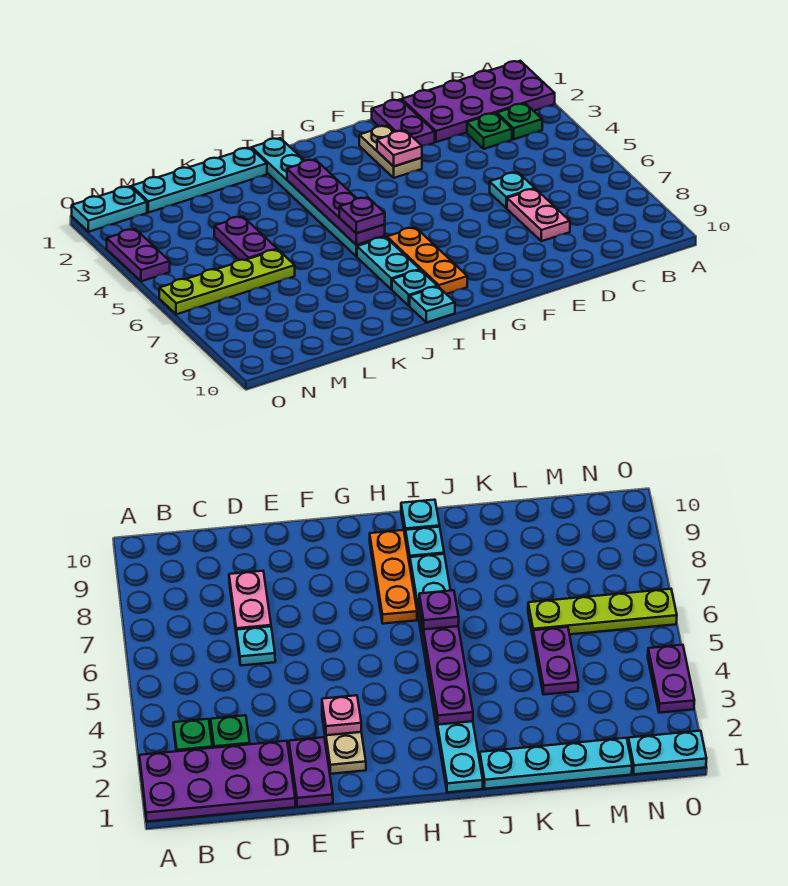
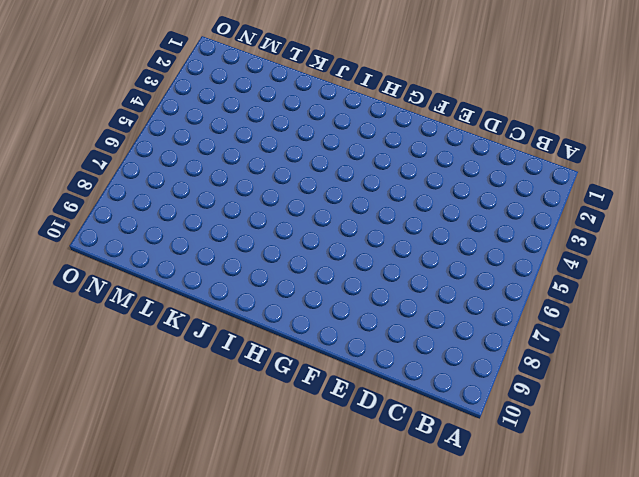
none -> purple 2x4 plate [402,61,555,142]
none -> green 1x1 plate [497,103,542,139]
none -> green 1x1 plate [467,113,512,149]

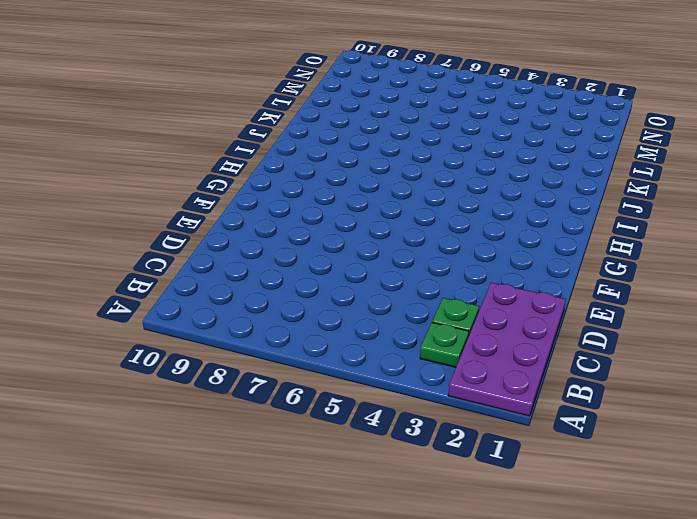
none -> cyan 1x1 plate [490,172,535,208]
none -> pink 1x2 plate [507,189,570,241]
none -> purple 1x2 plate [372,99,435,146]

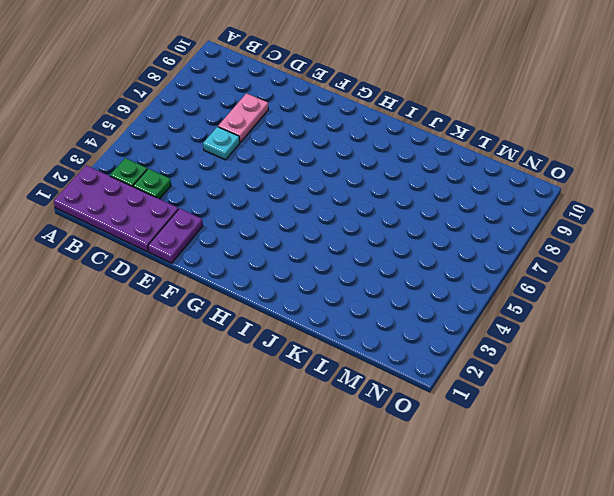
none -> tan 1x2 plate [359,126,422,178]
none -> orange 1x3 plate [387,227,467,294]
none -> cyan 1x6 plate [252,138,385,256]

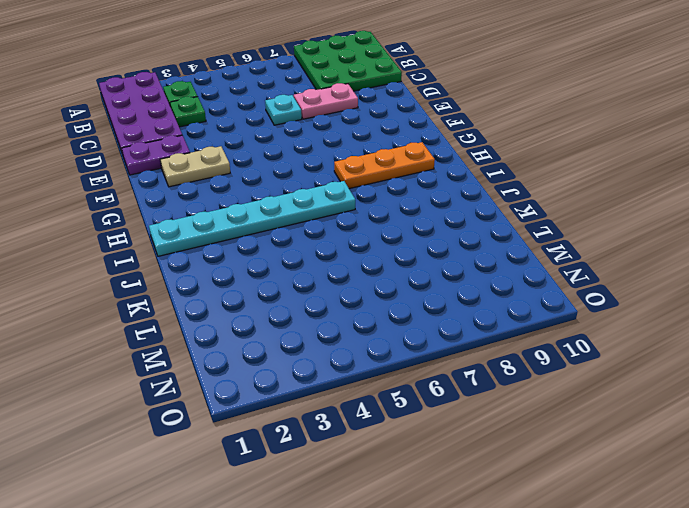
green 3x3 plate [294,31,402,91] -> none
none -> cyan 1x2 plate [357,237,420,289]
none -> cyan 1x1 plate [392,270,437,306]
none -> cyan 1x1 plate [410,287,455,323]

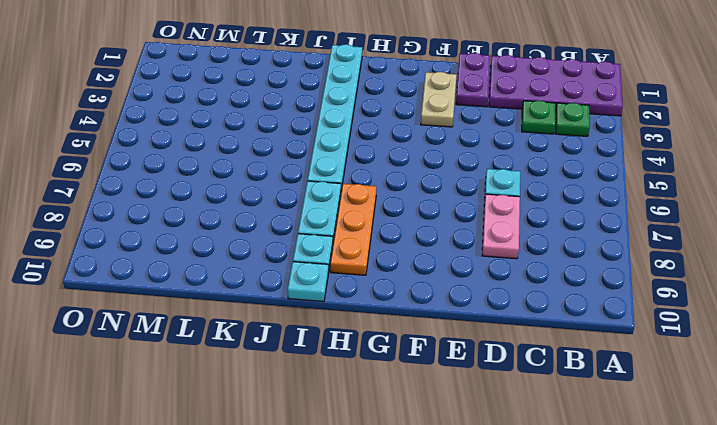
none -> cyan 1x4 plate [132,148,267,213]
none -> purple 1x2 plate [214,217,277,260]
none -> lime 1x4 plate [159,249,295,314]

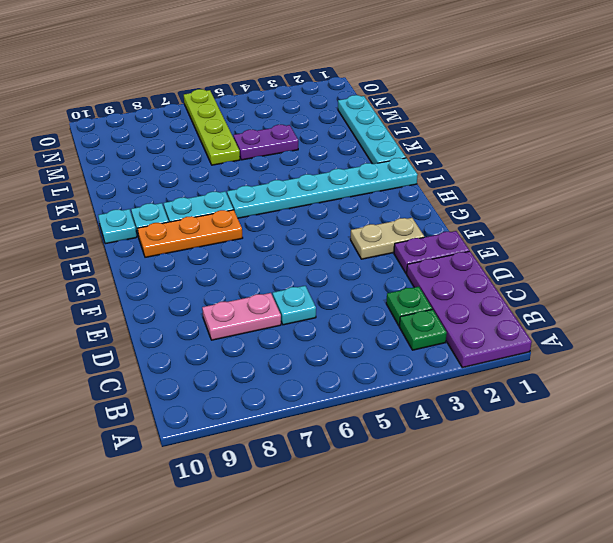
none -> cyan 1x2 plate [72,186,147,232]
none -> purple 1x2 plate [107,229,170,281]
none -> pink 1x1 plate [377,130,422,166]

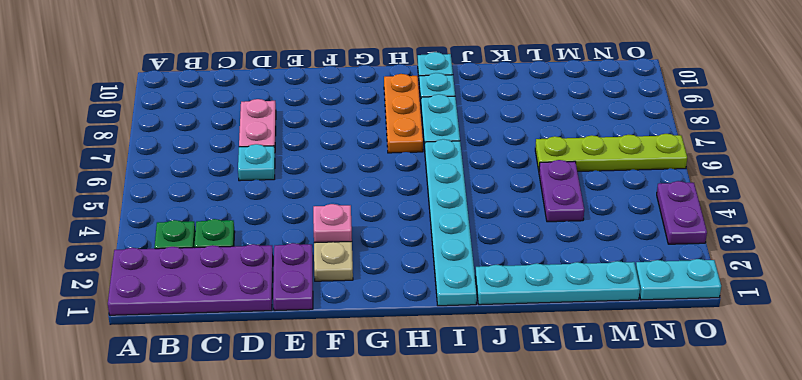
none -> purple 1x4 plate [287,159,385,245]
none -> purple 1x1 plate [339,197,385,233]

